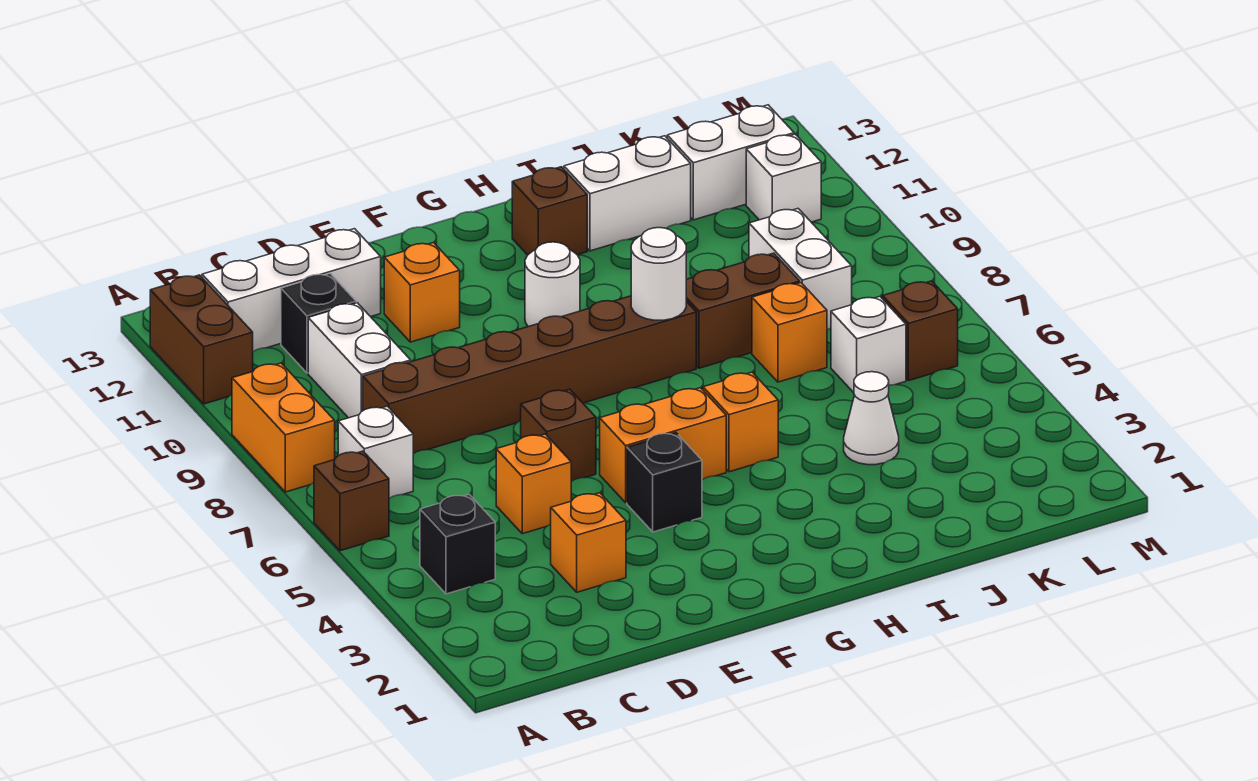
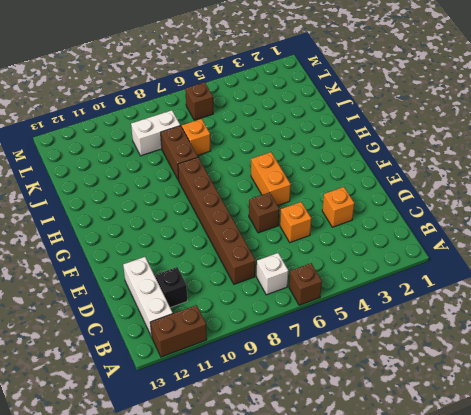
none -> orange 1x2 brick [232,363,335,492]
none -> black 1x1 brick [420,494,495,594]
none -> white 1x2 brick [308,303,411,418]

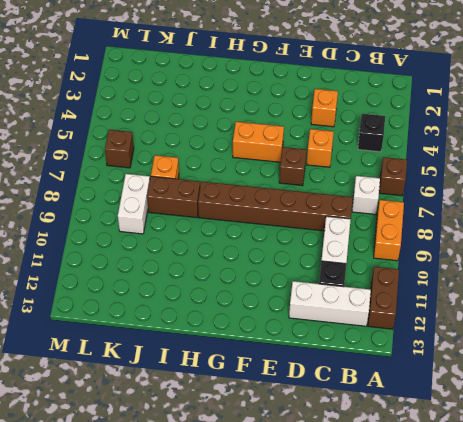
none -> orange 1x1 brick [384,243,460,342]
none -> black 1x1 brick [627,433,702,532]
none -> white 1x1 round brick [525,242,580,327]

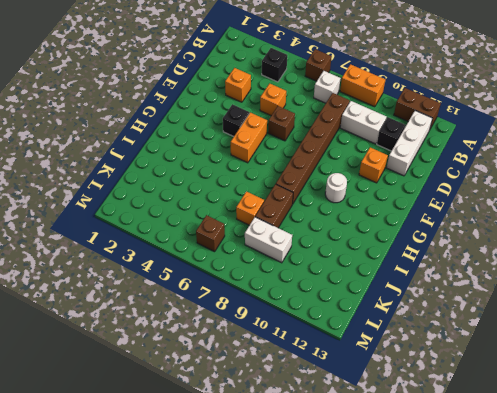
none -> orange 1x1 brick [703,372,778,472]
none -> brown 1x1 brick [512,167,587,255]
none -> white 1x2 brick [564,136,691,251]

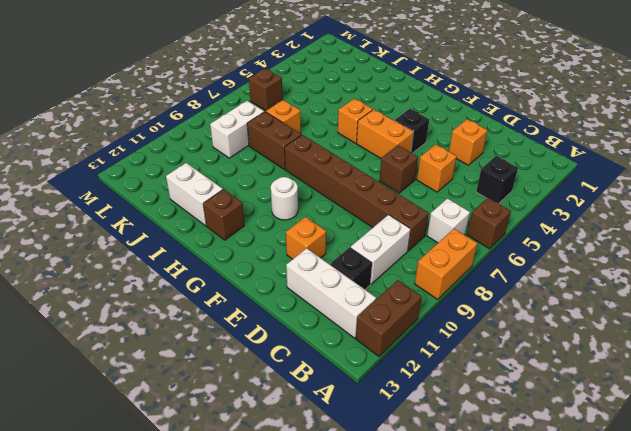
none -> white 1x1 cone [844,372,899,465]
none -> white 1x1 brick [831,297,906,393]
none -> white 1x2 brick [667,105,794,220]

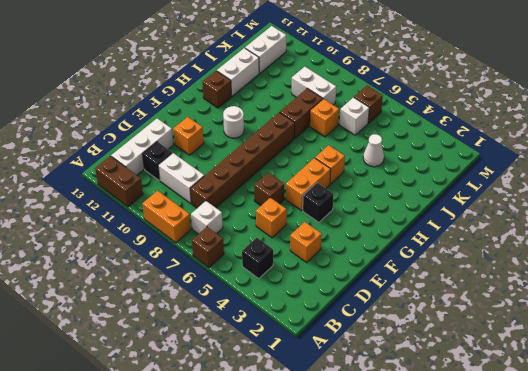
none -> white 1x1 brick [746,134,821,222]
none -> white 1x1 round brick [631,228,686,320]

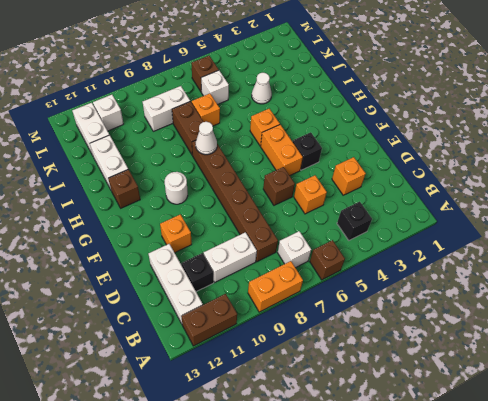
white 1x1 cone [196,122,217,155] -> white 1x1 round brick [631,228,686,320]

